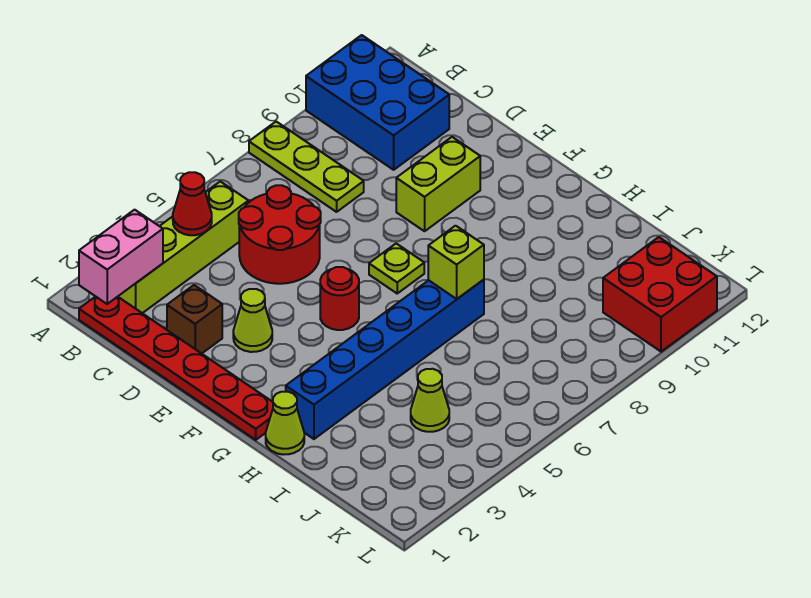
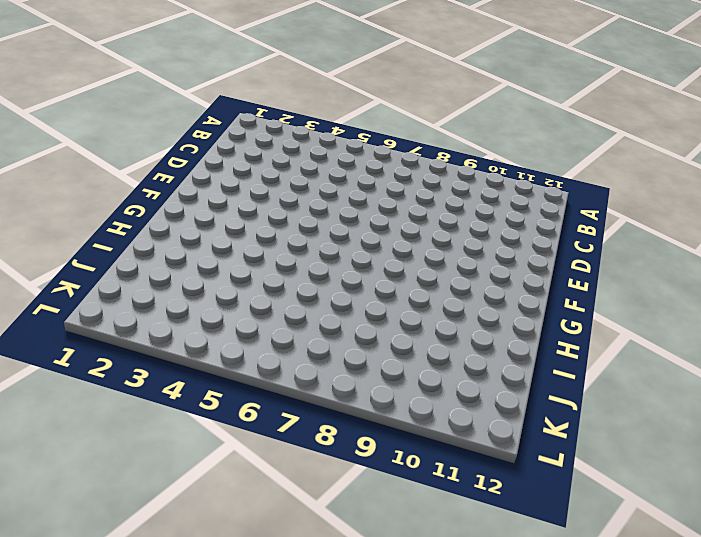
none -> lime 1x3 plate [249,122,364,212]
none -> blue 2x3 brick [306,35,449,170]
none -> red 1x6 plate [79,296,273,440]

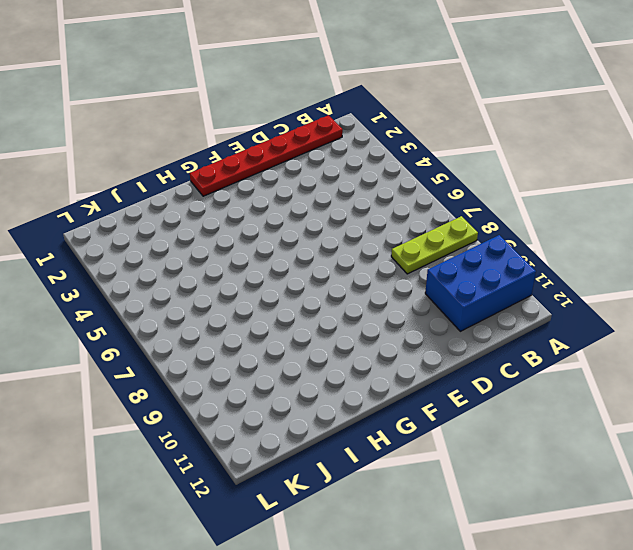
none -> lime 1x4 brick [118,181,249,313]
none -> red 2x2 round brick [239,185,321,284]
none -> brown 1x1 brick [167,285,222,354]

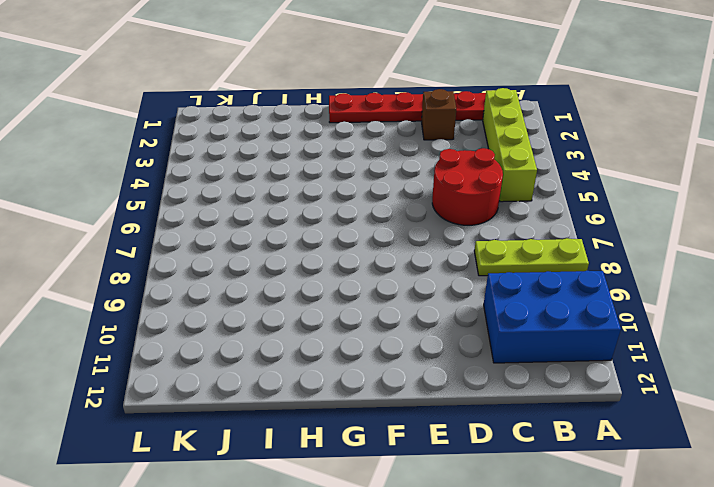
none -> lime 1x1 cone [233,289,272,352]
none -> lime 1x2 brick [396,137,480,231]
none -> red 1x1 round brick [320,267,359,330]

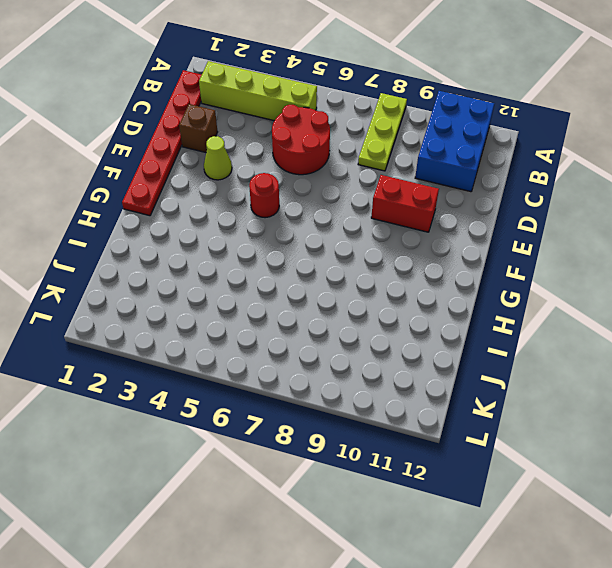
red 1x2 brick [371,175,439,232] -> lime 1x2 brick [396,137,480,231]
none -> lime 1x1 plate [369,244,424,293]
none -> lime 1x1 cone [266,392,304,455]
none -> blue 1x6 brick [286,280,484,439]

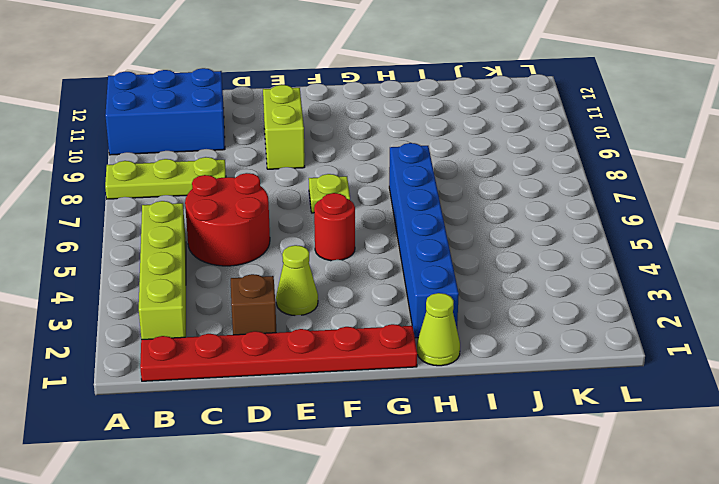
none -> lime 1x1 cone [411,369,449,432]
none -> red 2x2 brick [603,237,717,352]
none -> pink 1x2 brick [79,210,163,304]

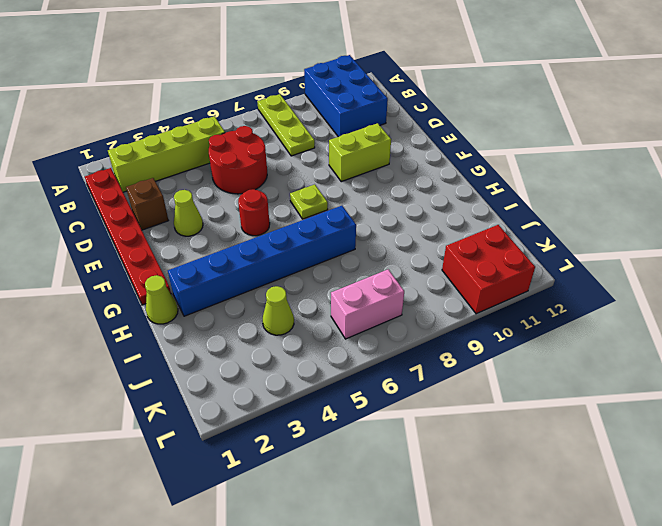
pink 1x2 brick [331,269,404,339] -> pink 1x2 brick moved to [79,210,163,304]
none -> red 1x1 cone [173,172,212,235]
none -> lime 1x1 brick [428,226,484,299]

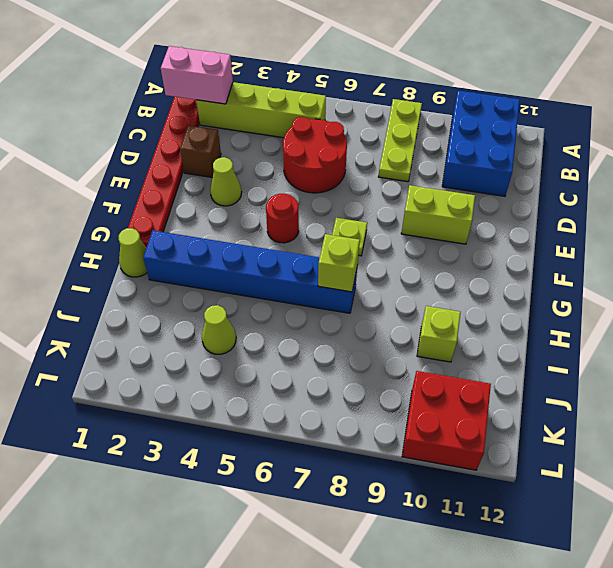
lime 1x1 brick [417,306,461,362] -> none
none -> red 1x1 cone [173,172,212,235]

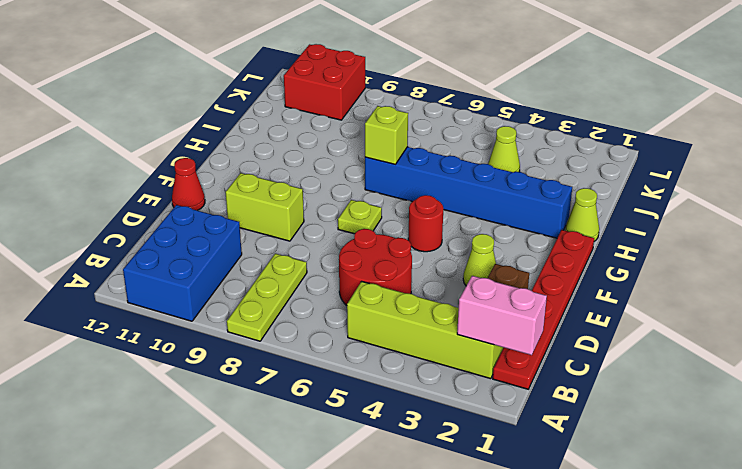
red 1x1 cone [172,158,205,210] -> red 1x1 cone moved to [173,172,212,235]

